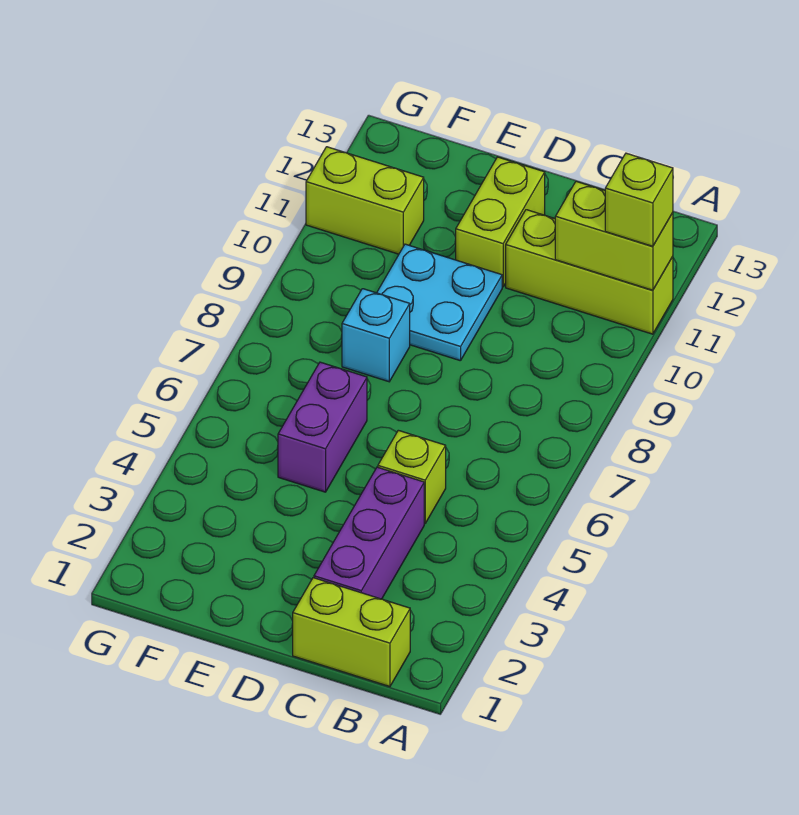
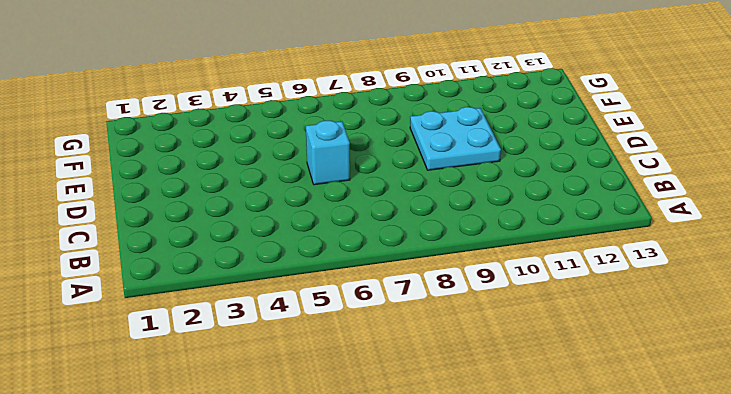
cyan 1x1 brick [306,121,350,185] -> cyan 1x1 brick moved to [342,289,410,382]
none -> lime 1x3 brick [506,210,673,334]
none -> lime 1x2 brick [293,578,410,687]

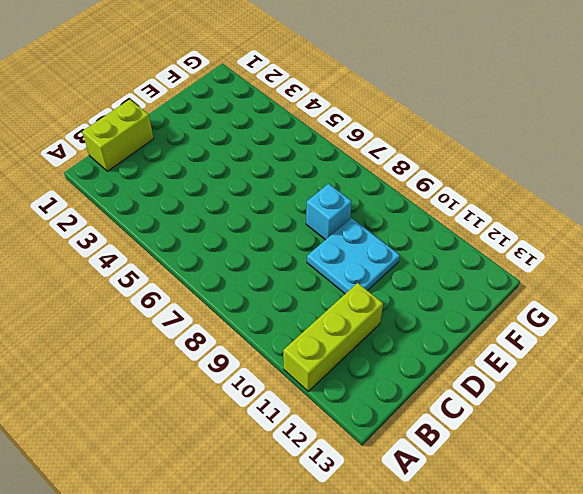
none -> purple 1x3 brick [314,467,424,599]
none -> lime 1x1 brick [378,430,446,523]

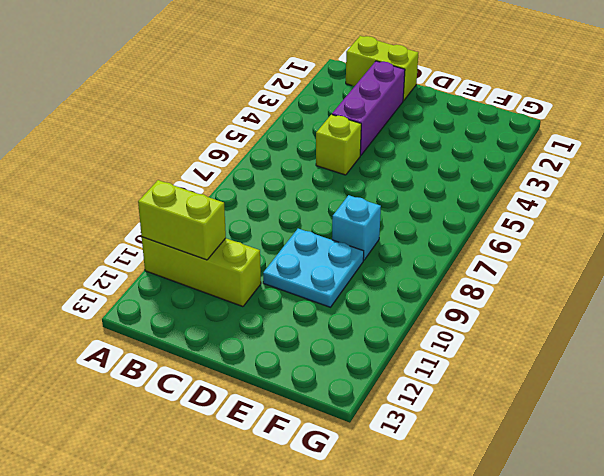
none -> lime 1x2 brick [456,157,545,287]
none -> purple 1x2 brick [278,362,367,492]

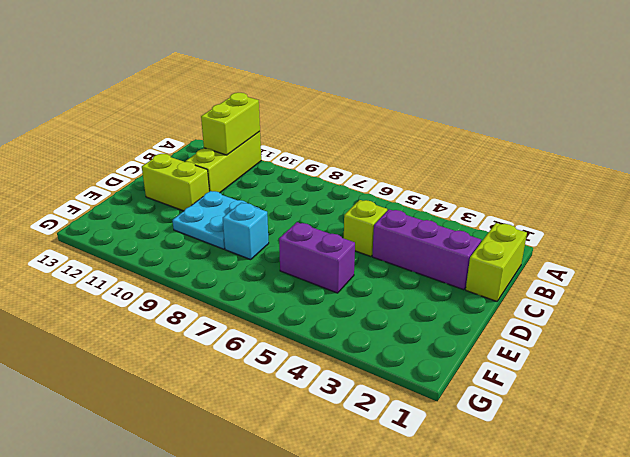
none -> lime 1x2 brick [306,147,424,254]
none -> lime 1x1 brick [605,153,673,246]

